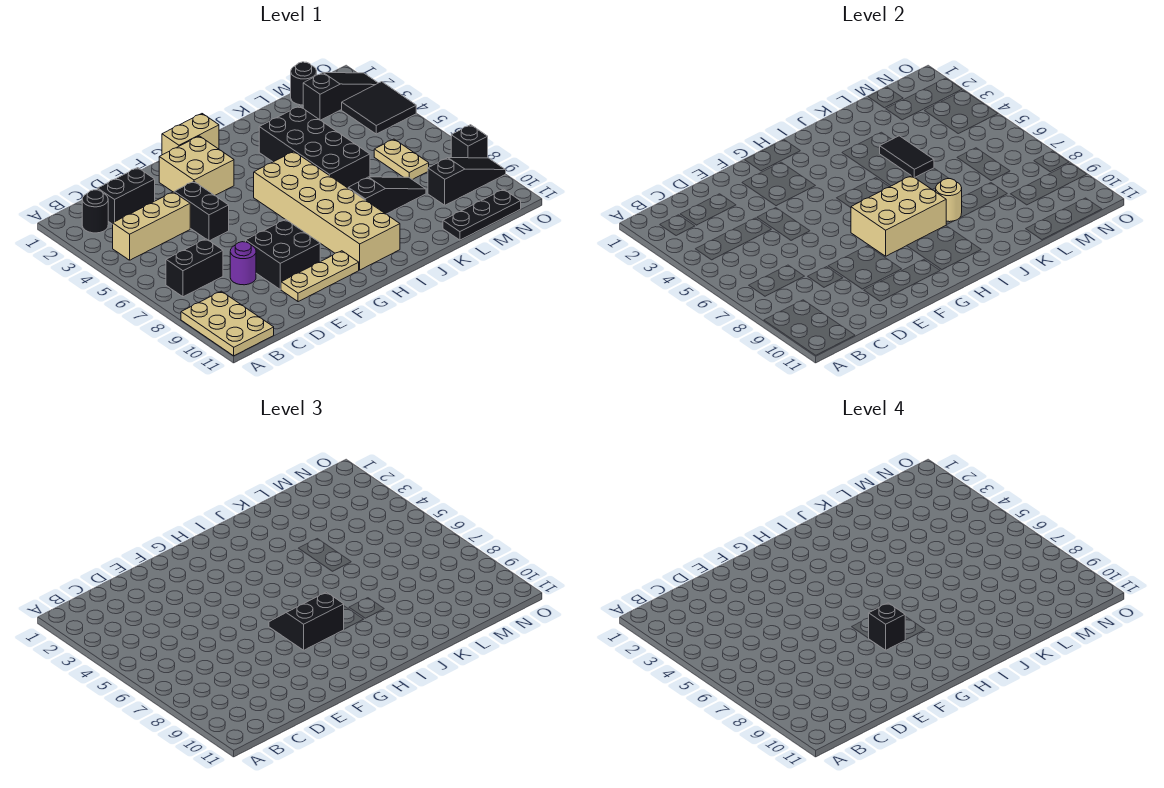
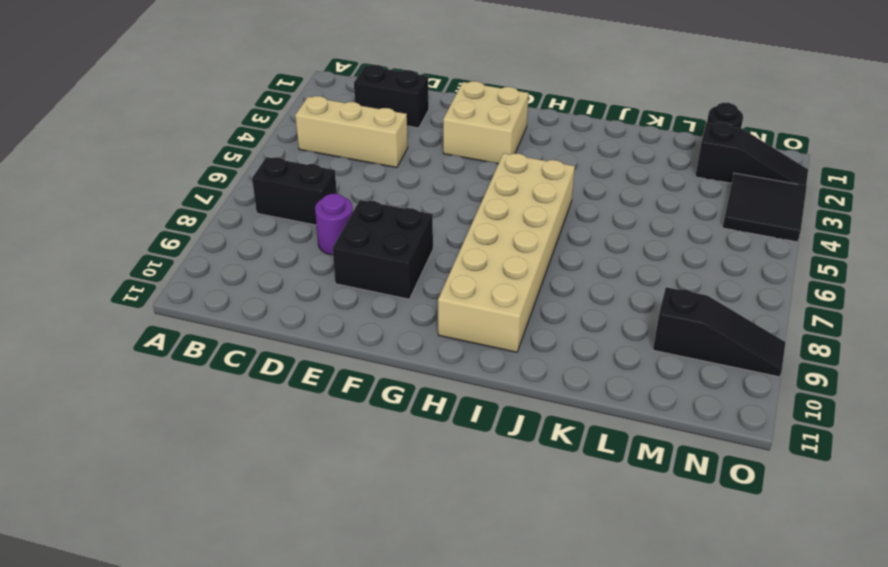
none -> tan 2x3 plate [181,291,274,356]
none -> black 1x1 round brick [82,190,108,233]
none -> black 1x2 brick [174,181,229,241]

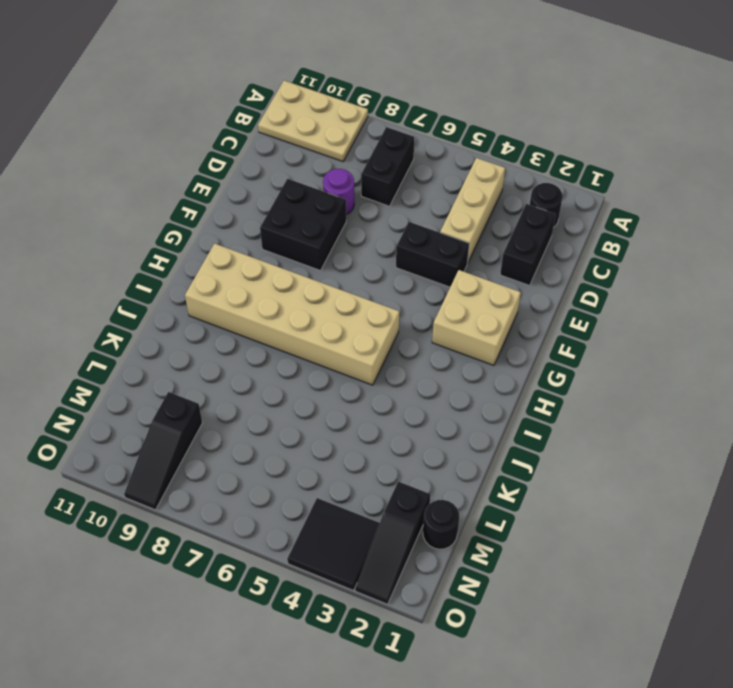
none -> tan 1x3 plate [281,251,359,302]
none -> tan 1x2 brick [162,114,219,155]
none -> black 2x4 brick [259,106,370,188]

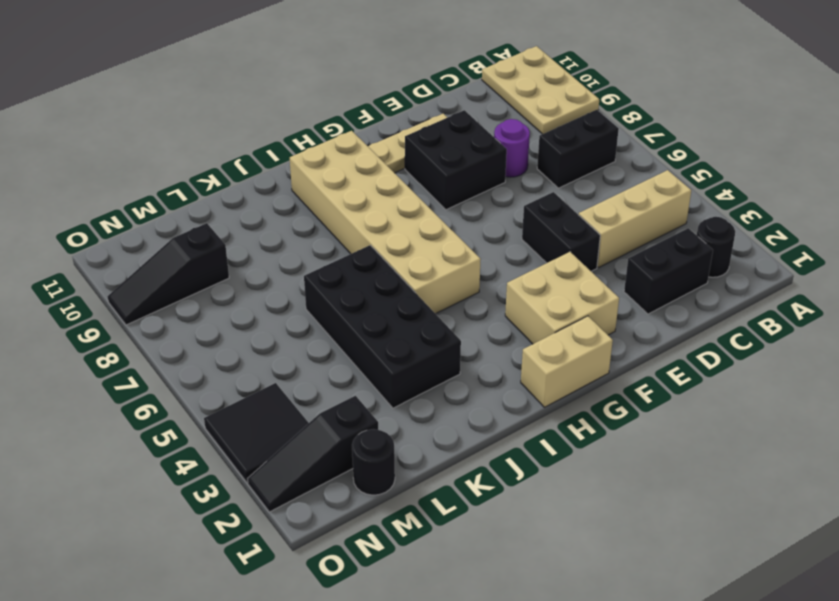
none -> black 1x3 slope [348,177,426,214]
none -> black 1x3 plate [443,189,521,240]
none -> tan 1x2 plate [374,139,429,180]

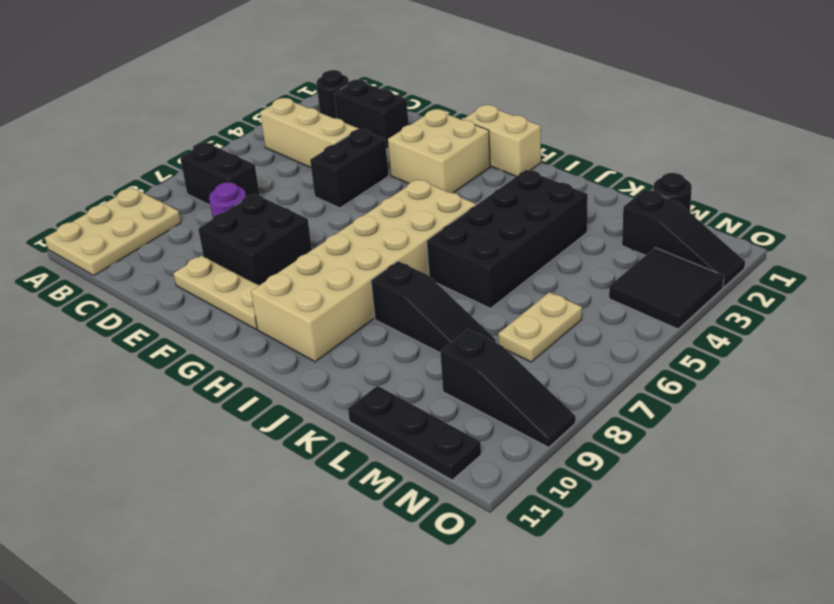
none -> black 1x1 brick [451,125,488,158]
none -> tan 2x3 brick [851,176,946,256]
none -> tan 1x1 round brick [936,179,962,222]

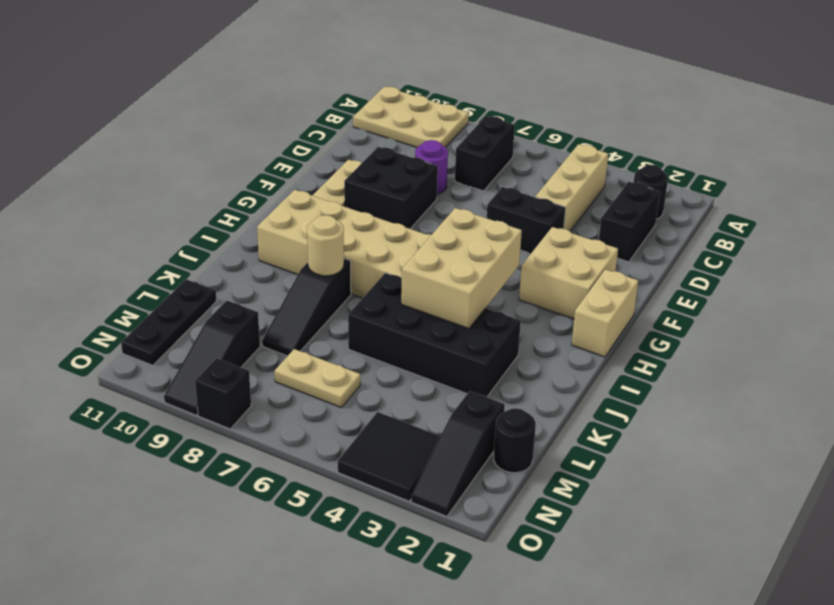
tan 2x3 brick [401,208,522,329] -> tan 2x3 brick moved to [851,176,946,256]
none -> black 1x2 tile [880,136,934,178]
none -> black 2x2 slope [269,592,344,650]
none -> black 1x1 brick [869,603,905,650]

